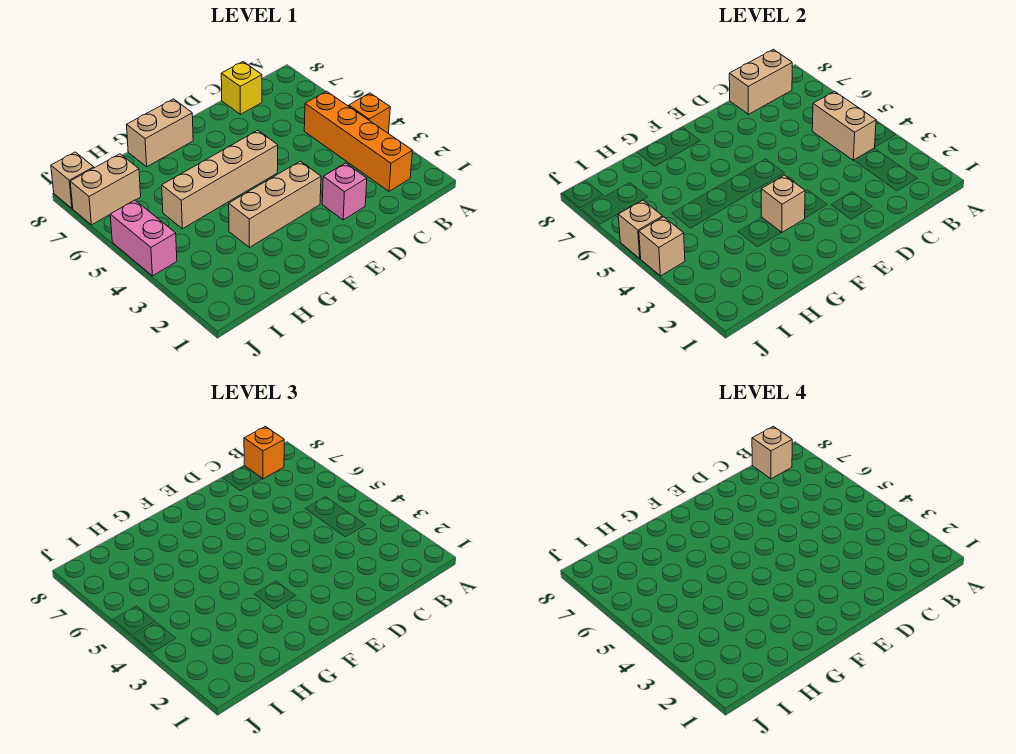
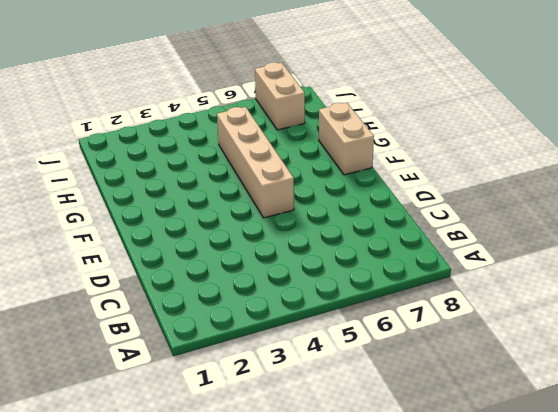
none -> orange 1x1 brick [349,93,390,134]
none -> orange 1x4 brick [304,91,413,191]
none -> yellow 1x1 brick [221,62,262,114]

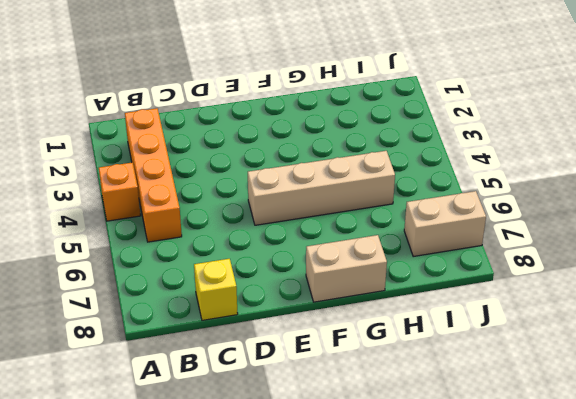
none -> pink 1x1 brick [322,163,367,220]
none -> tan 1x3 brick [229,161,321,247]
none -> pink 1x2 brick [110,200,177,276]

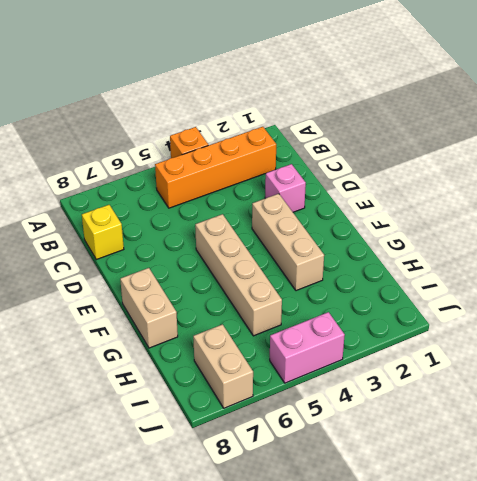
none -> tan 1x1 brick [51,152,94,208]
none -> tan 1x2 brick [812,91,876,160]
none -> tan 1x2 brick [729,49,792,114]

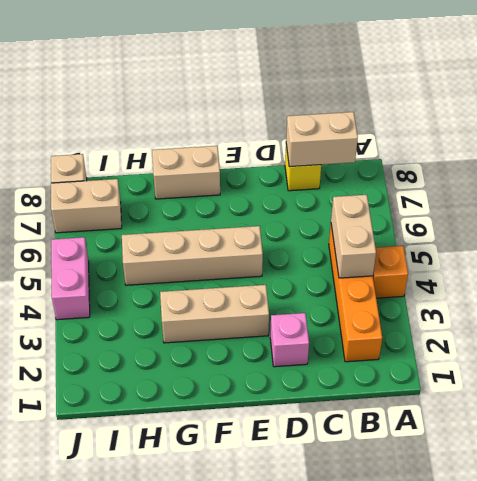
none -> tan 1x1 brick [761,175,805,232]
none -> tan 1x1 brick [639,217,685,276]
none -> tan 1x1 brick [618,200,663,258]

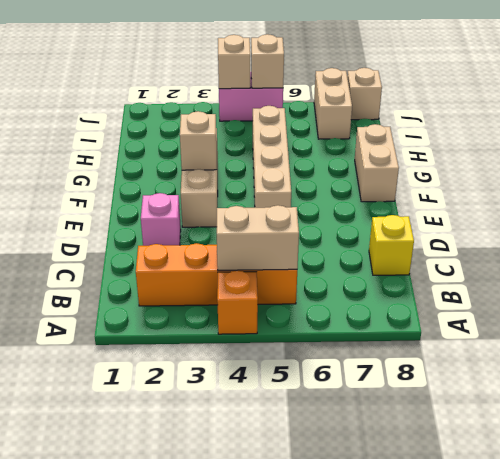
none -> tan 1x2 brick [729,49,792,114]
none -> orange 1x1 brick [244,426,284,479]
none -> tan 1x1 brick [752,426,792,479]

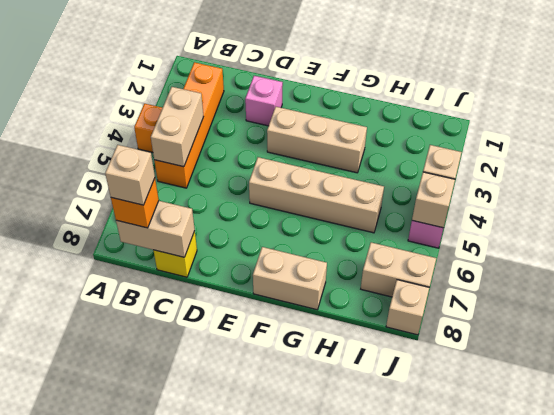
none -> tan 1x1 brick [761,175,805,232]

